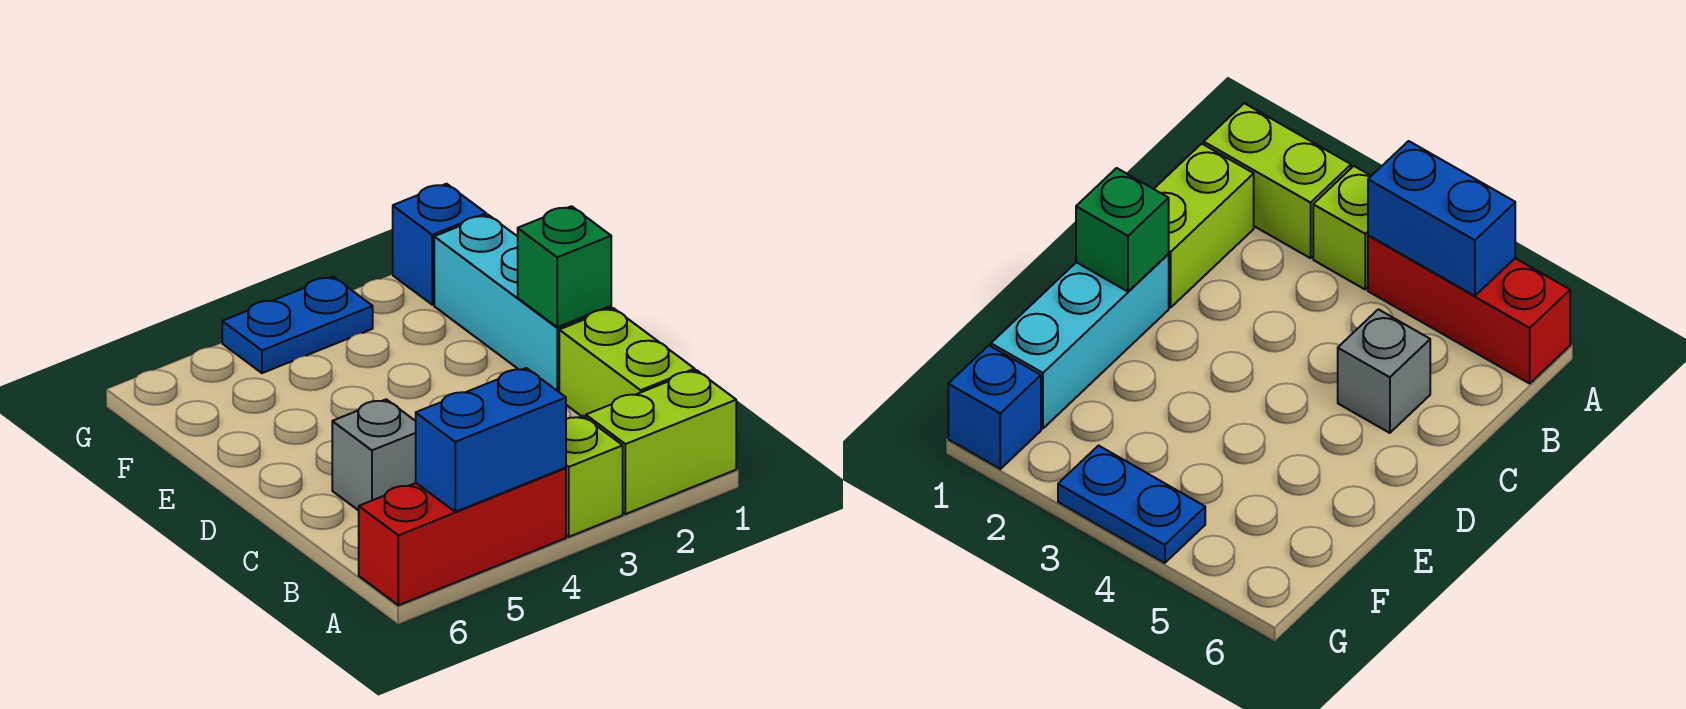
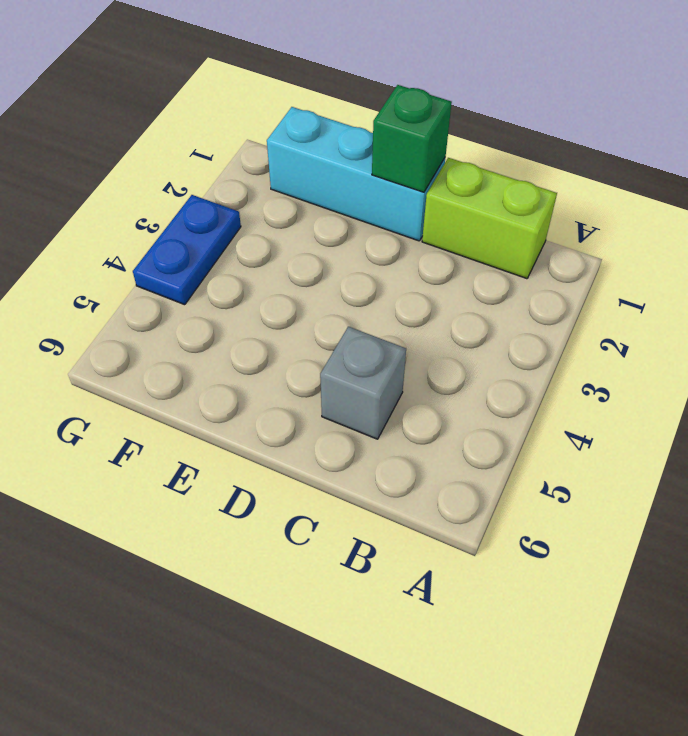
none -> lime 1x2 brick [586,370,736,514]
none -> lime 1x1 brick [566,416,623,537]

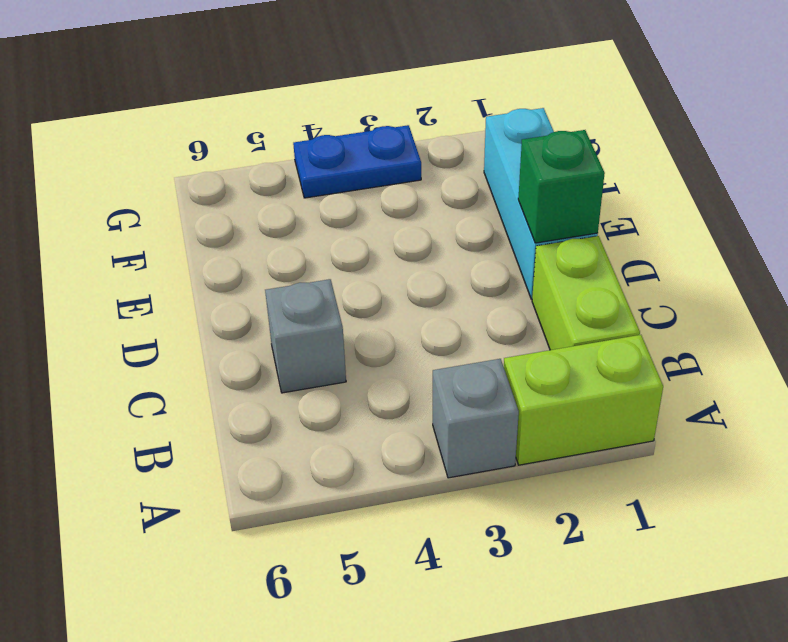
grey 1x1 brick [433,359,519,478] -> lime 1x1 brick [566,416,623,537]
none -> red 1x3 brick [359,468,566,605]
none -> blue 1x1 brick [393,184,486,305]

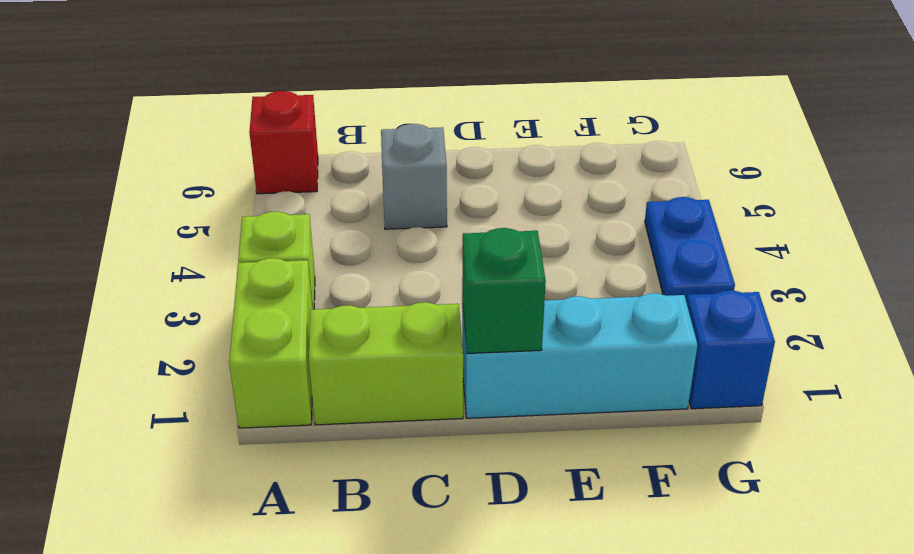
red 1x1 brick [249,91,318,194] -> red 1x3 brick [359,468,566,605]
none -> blue 1x2 brick [416,368,566,512]

